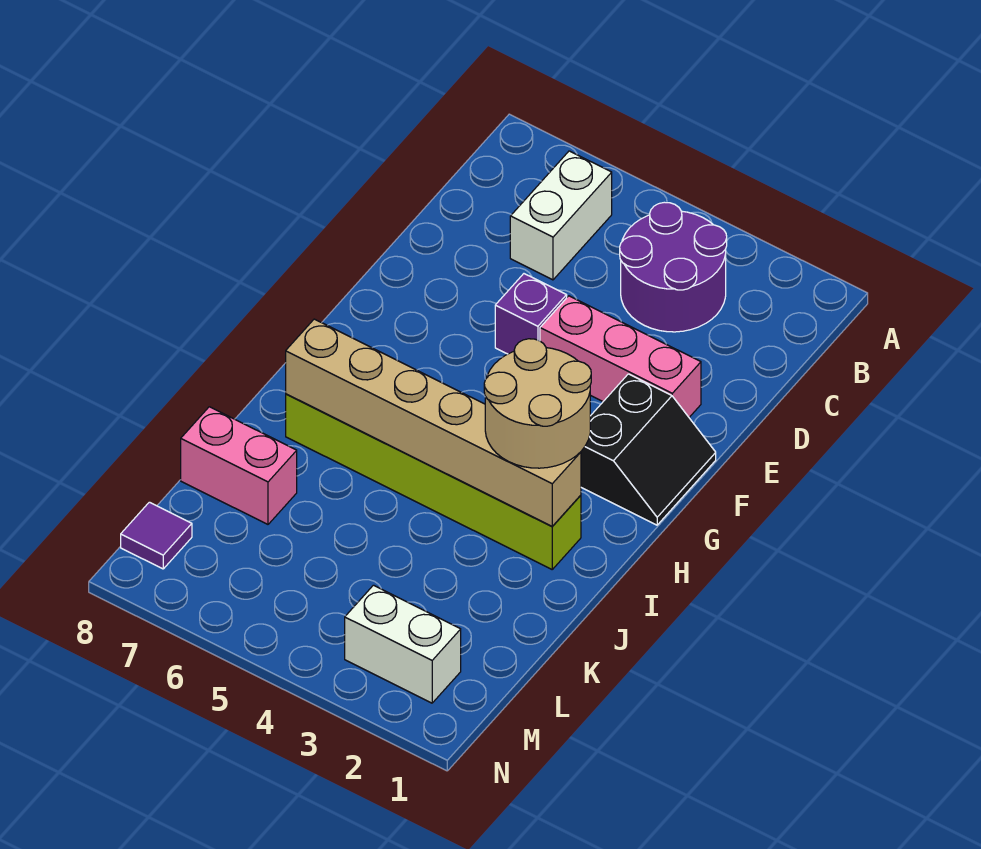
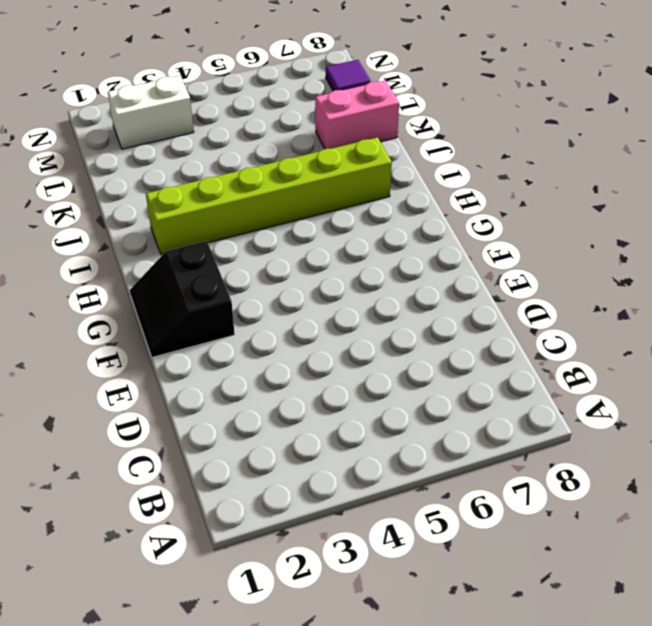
none -> purple 2x2 round brick [620,202,727,332]
none -> white 1x2 brick [510,151,612,280]

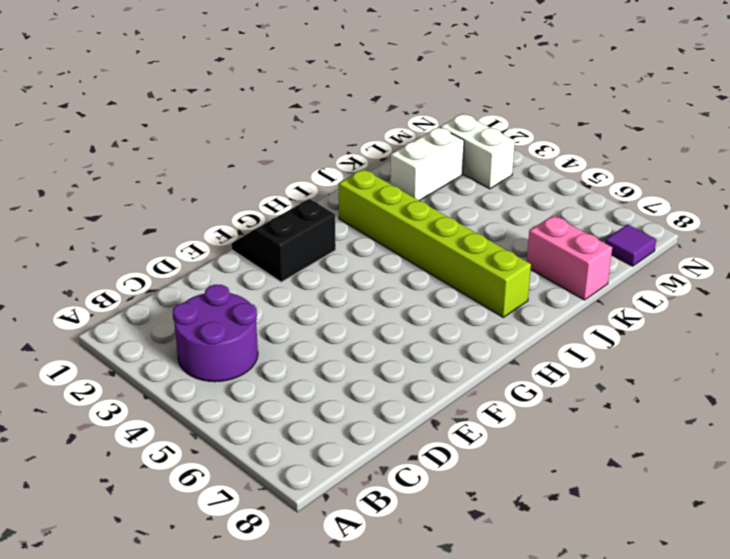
white 1x2 brick [390,127,464,201] -> white 1x2 brick moved to [510,151,612,280]
none -> pink 1x3 brick [540,296,701,417]
none -> purple 1x1 brick [495,274,567,354]

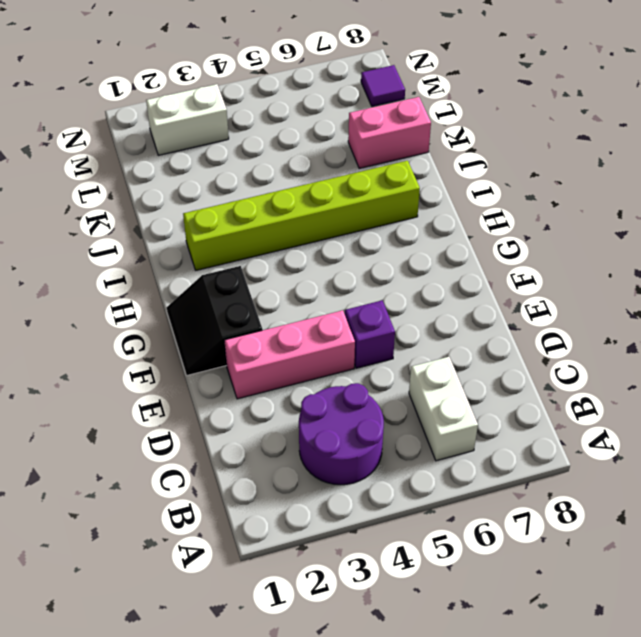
none -> tan 1x6 brick [286,319,581,526]
none -> tan 2x2 round brick [484,339,591,468]

